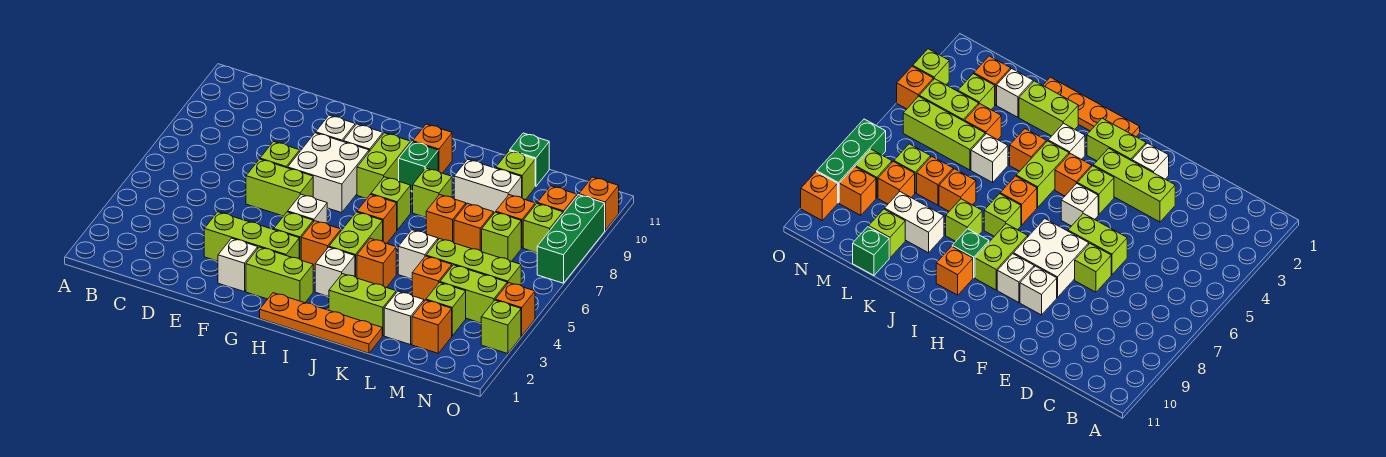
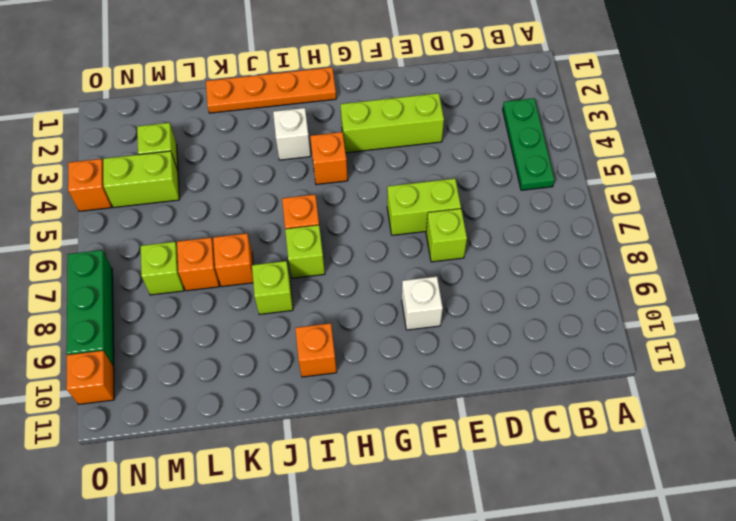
green 1x3 plate [503,98,555,190] -> none
none -> white 1x1 brick [218,238,258,292]
none -> white 2x2 brick [288,133,369,213]
none -> lime 1x2 brick [246,247,313,303]
none -> lime 1x1 brick [274,212,313,260]

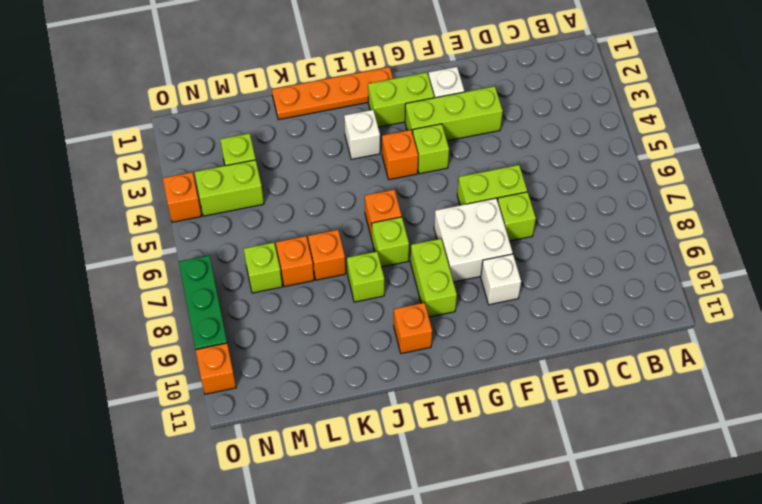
none -> white 1x1 brick [288,194,327,223]
none -> white 1x1 brick [343,124,383,151]
none -> lime 1x2 brick [329,212,383,278]
none -> green 1x1 brick [399,142,438,191]

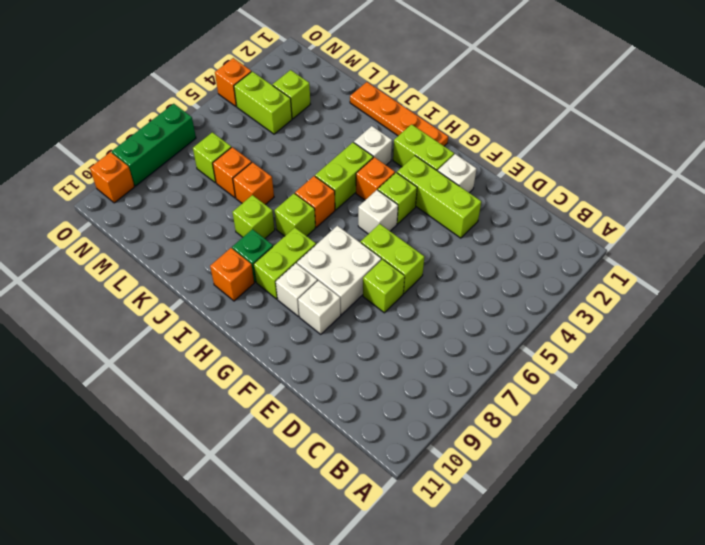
none -> lime 1x2 brick [329,274,396,336]
none -> orange 1x1 brick [357,238,396,288]
none -> white 1x1 brick [398,230,438,279]
none -> white 1x2 brick [454,159,522,213]

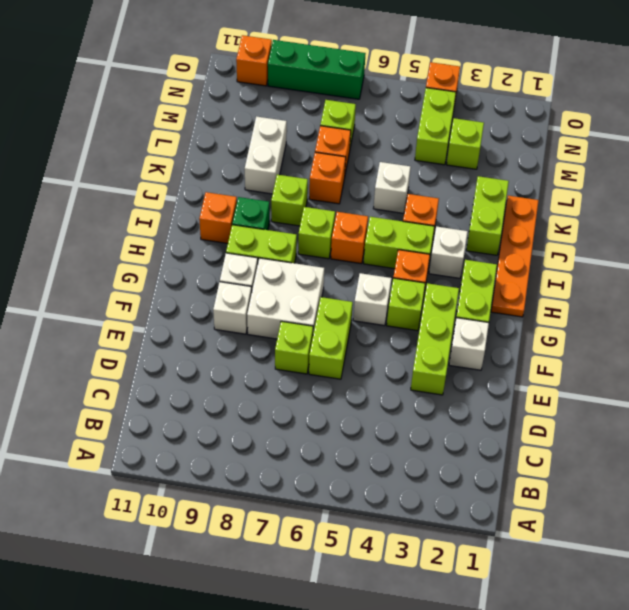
none -> white 1x1 brick [384,291,424,345]
none -> orange 1x1 brick [412,256,452,301]
none -> lime 1x3 brick [426,239,521,285]
none -> lime 1x1 brick [496,151,535,200]

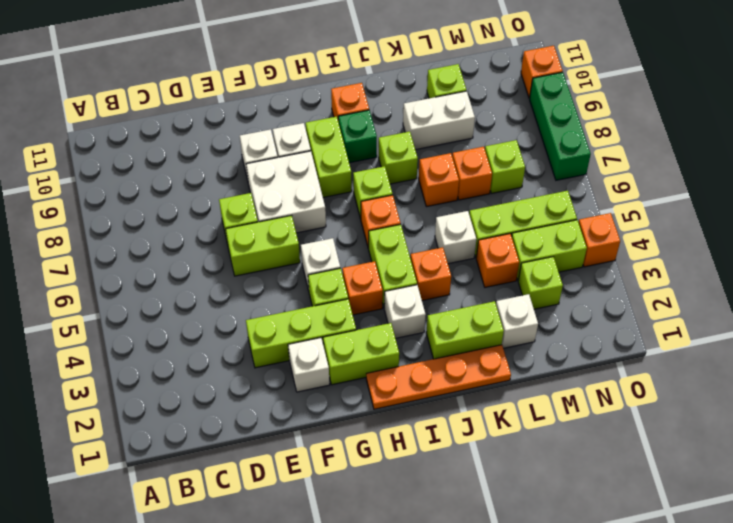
none -> green 1x1 brick [510,133,549,186]
none -> orange 1x1 brick [412,300,452,353]
none -> orange 1x1 brick [496,195,535,248]
none -> lime 1x1 brick [523,204,563,253]

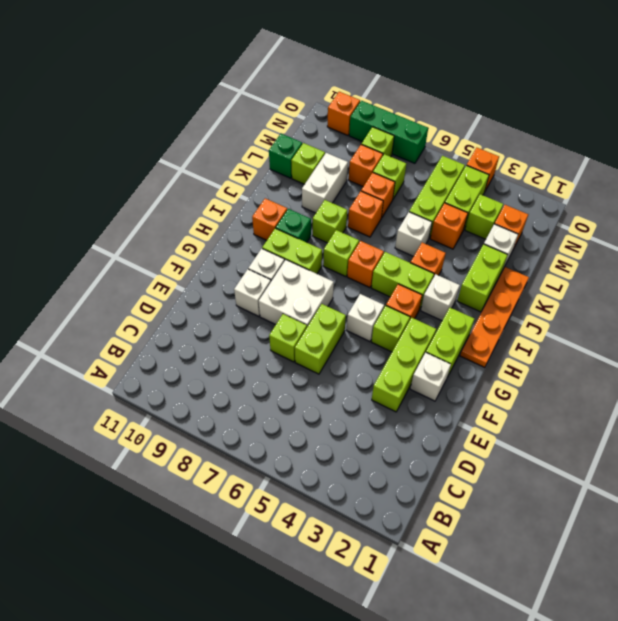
none -> orange 1x1 brick [537,186,577,213]
none -> lime 1x1 brick [481,300,521,354]

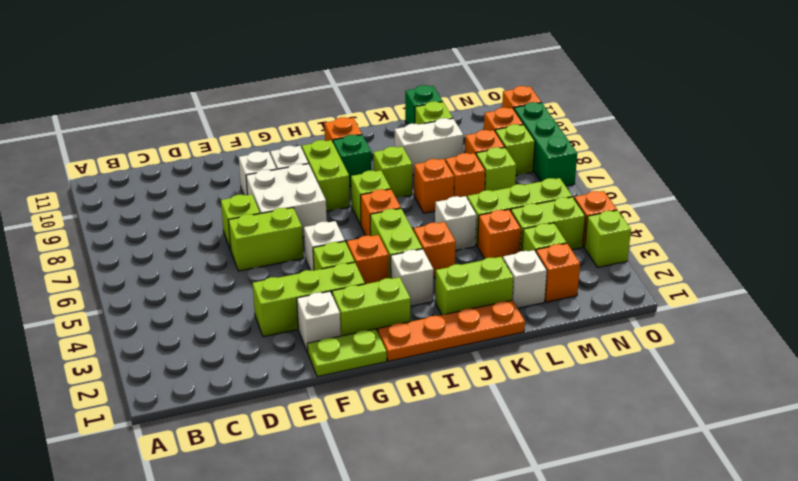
lime 1x2 plate [307,329,387,377] -> none

